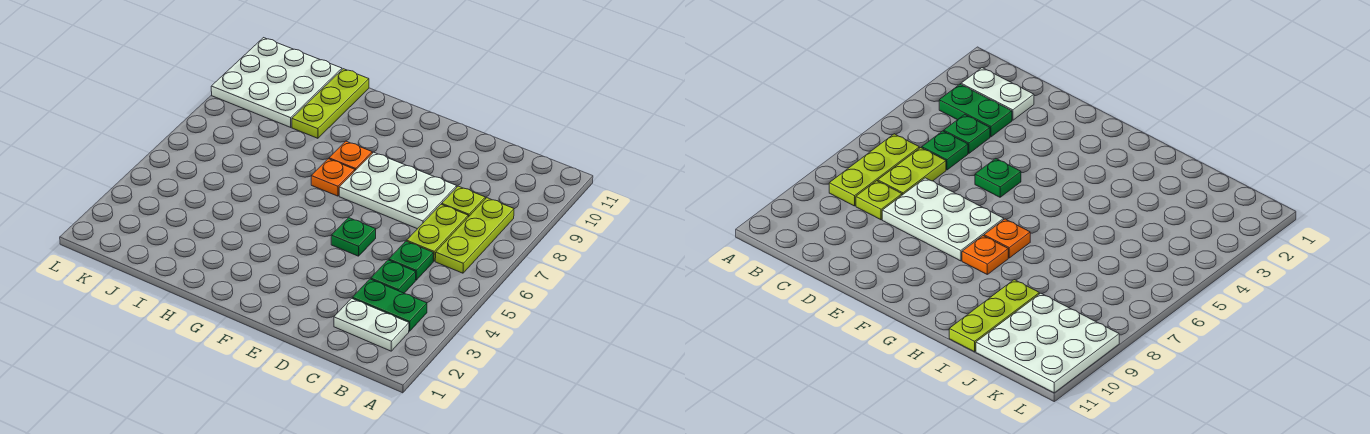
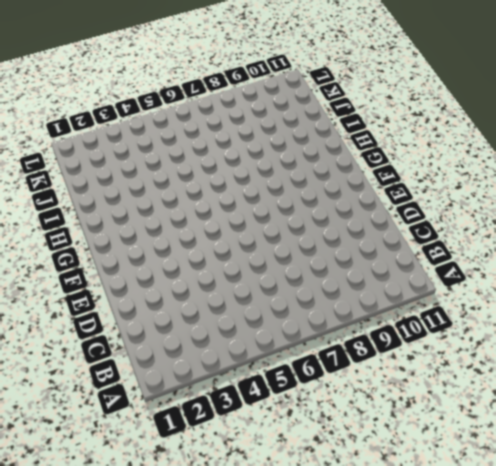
none -> white 1x2 plate [334,298,409,351]
none -> green 1x2 plate [352,279,427,331]
none -> lime 1x3 plate [435,198,514,273]

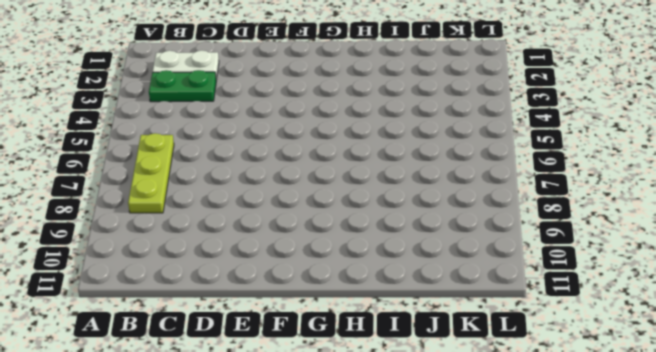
none -> green 1x1 plate [371,260,416,293]
none -> green 1x1 plate [389,241,433,280]
none -> lime 1x2 plate [407,204,468,261]

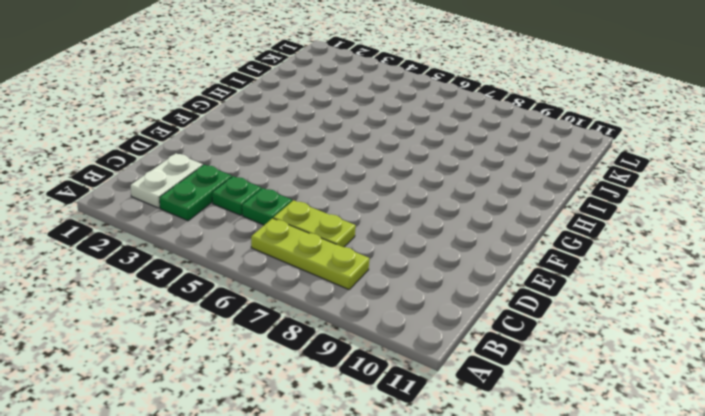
none -> lime 1x1 plate [442,186,485,217]
none -> white 2x3 plate [339,152,457,229]
none -> green 1x1 plate [331,218,376,256]

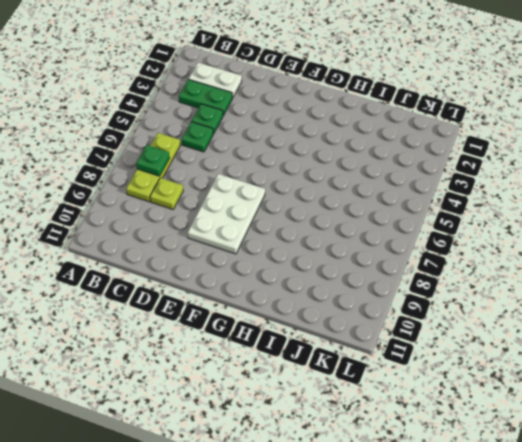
green 1x1 plate [136,145,170,176] -> green 1x1 plate moved to [331,218,376,256]
white 2x3 plate [188,174,265,254] -> white 2x3 plate turned to [339,152,457,229]
none -> lime 1x2 plate [407,204,468,261]
none -> orange 1x1 plate [311,159,355,196]
none -> orange 1x1 plate [329,141,372,170]

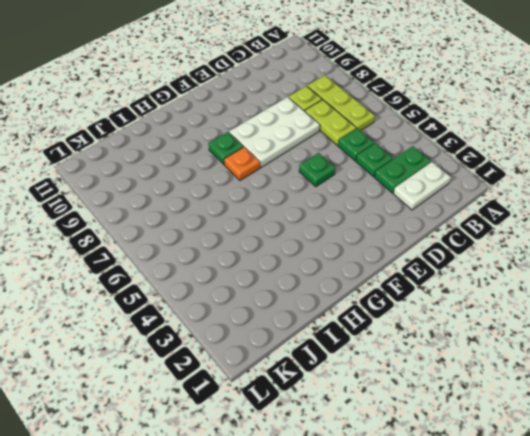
green 1x1 plate [208,132,243,164] -> orange 1x1 plate [329,141,372,170]
none -> lime 1x3 plate [292,69,369,138]
none -> white 3x3 plate [211,38,342,127]

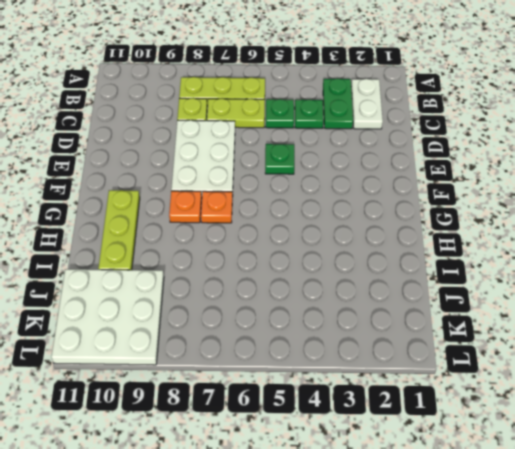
lime 1x3 plate [99,190,140,270] -> lime 1x3 plate turned to [292,69,369,138]

